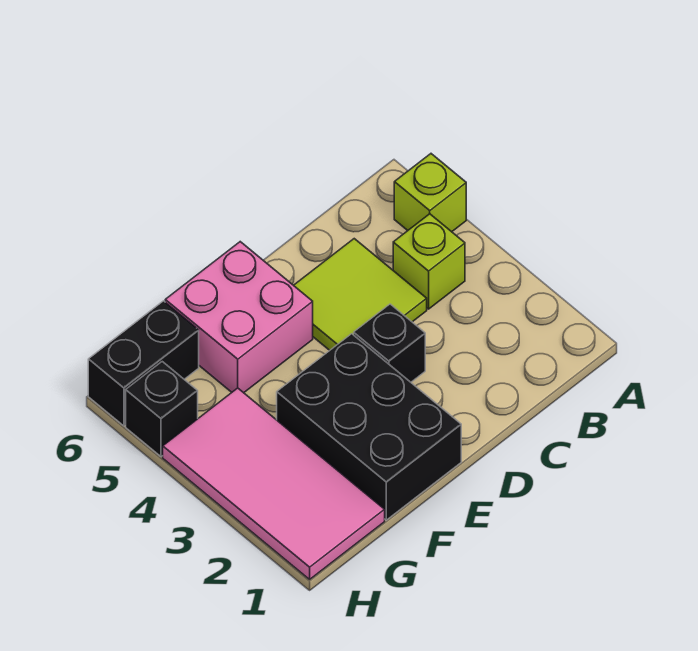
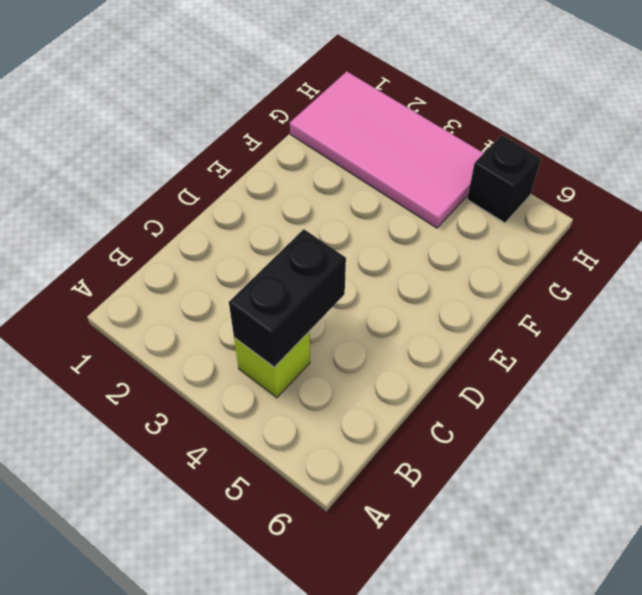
black 1x2 brick [229,229,346,367] -> black 1x2 brick moved to [88,301,199,426]
none -> lime 1x1 brick [394,154,466,232]
none -> lime 2x2 tile [294,239,427,350]

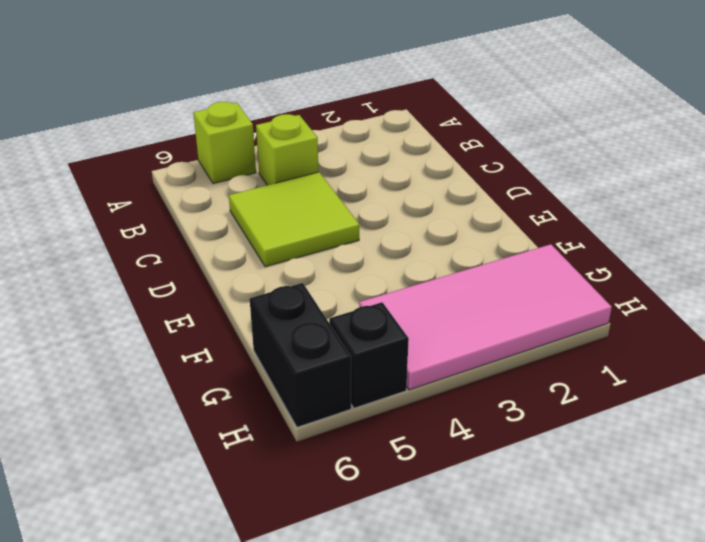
none -> black 1x1 brick [354,304,425,382]
none -> black 2x3 brick [277,334,461,520]

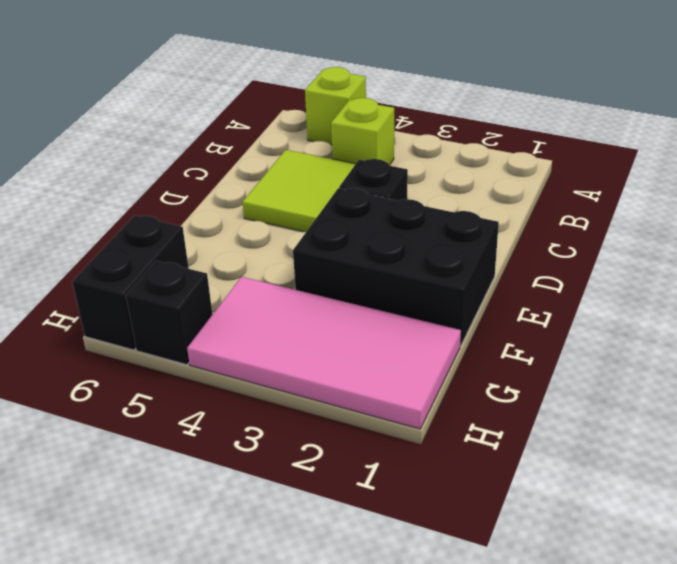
none -> pink 2x2 brick [165,242,313,393]

